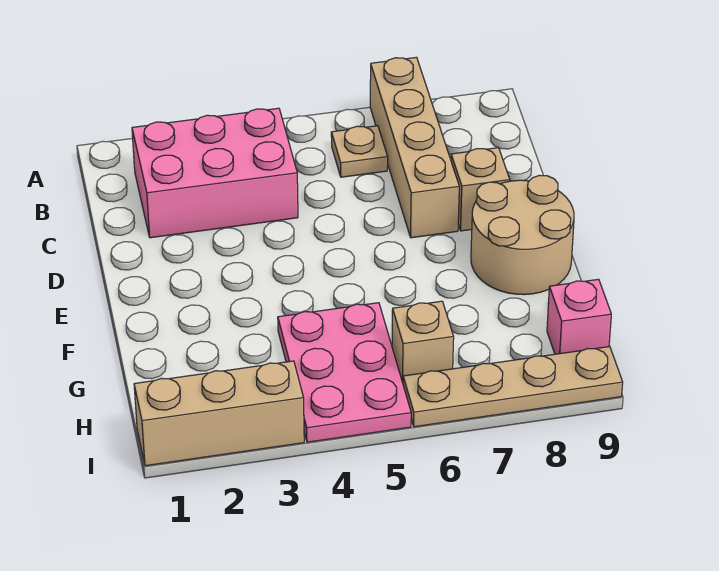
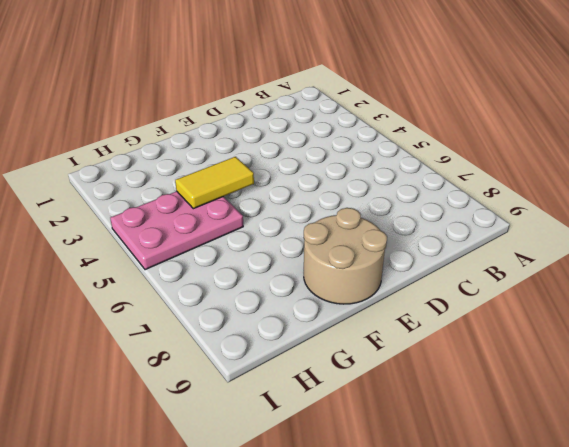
yellow 1x2 tile [175,157,254,209] -> none
none -> tan 1x4 brick [370,57,459,238]
none -> pink 2x3 brick [132,108,298,238]

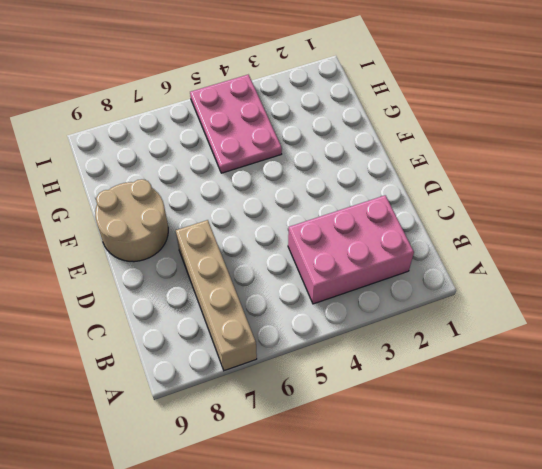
none -> tan 1x1 plate [331,126,388,177]
none -> tan 1x1 brick [451,148,510,231]

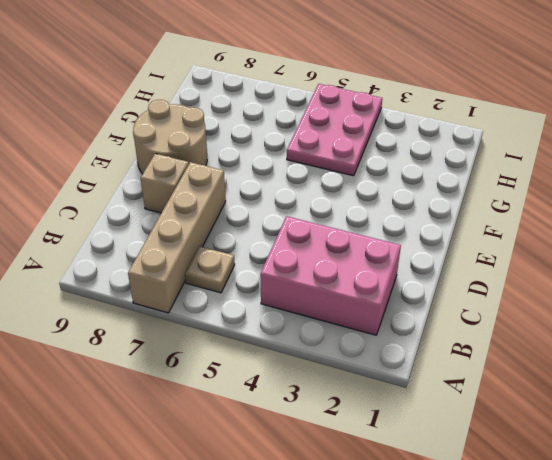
none -> tan 1x1 brick [392,301,454,382]
none -> pink 1x1 brick [547,279,611,354]

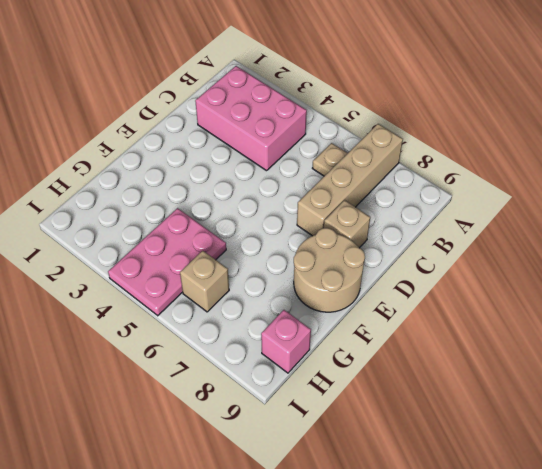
none -> tan 1x3 brick [134,361,304,466]
none -> tan 1x4 plate [403,347,623,427]

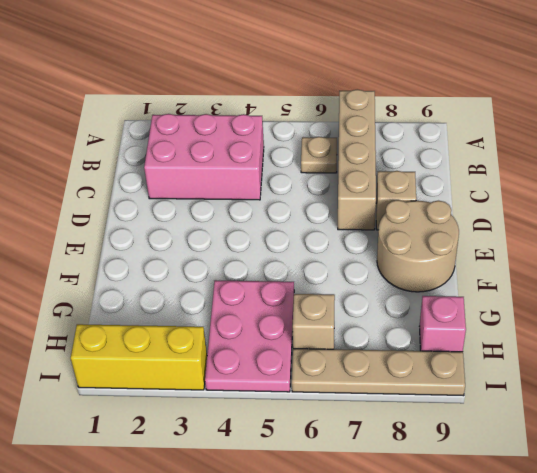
yellow 1x3 brick [71,324,207,390] -> tan 1x3 brick [134,361,304,466]

